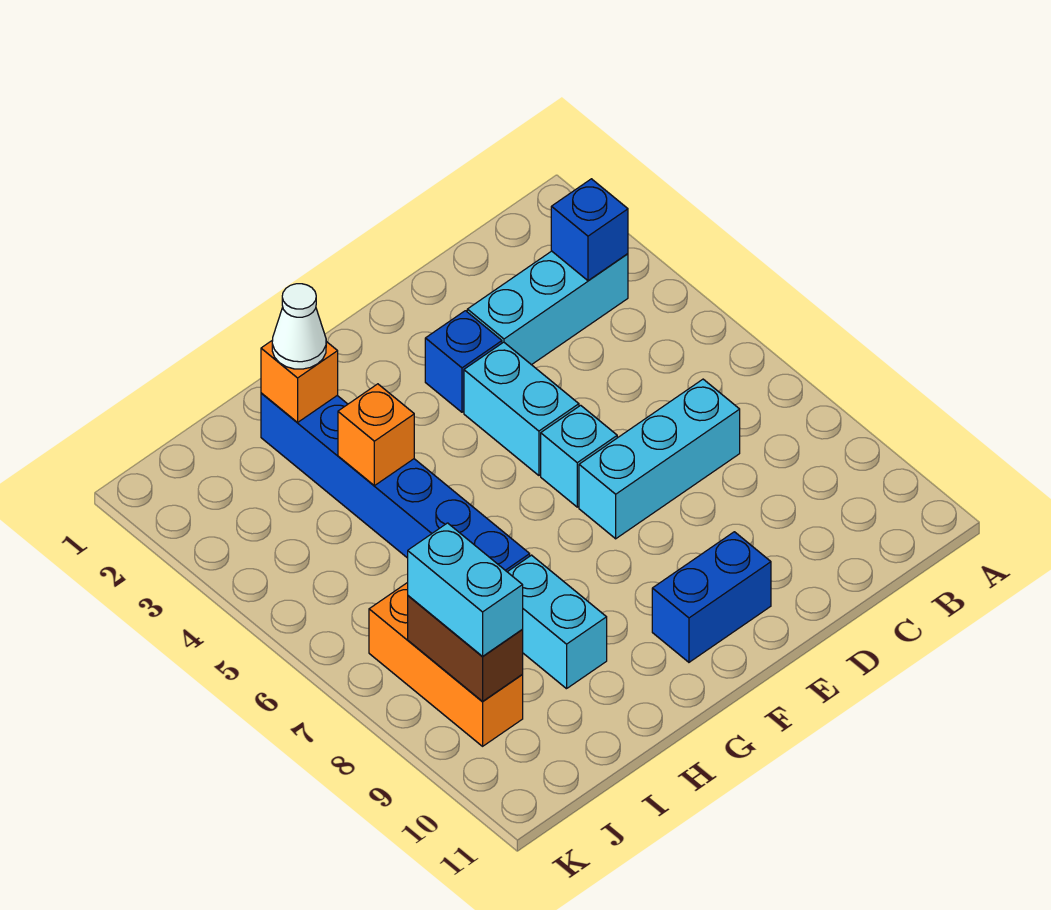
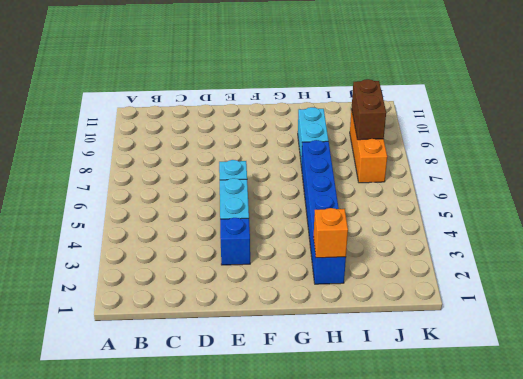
none -> cyan 1x3 brick [467,251,628,365]
none -> cyan 1x3 brick [579,379,740,539]
none -> blue 1x2 brick [652,532,771,662]

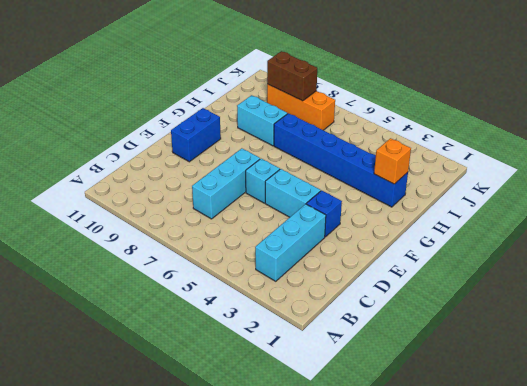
none -> blue 1x1 brick [551,179,628,281]
none -> orange 1x1 brick [338,384,414,486]
none -> white 1x1 cone [272,284,326,369]

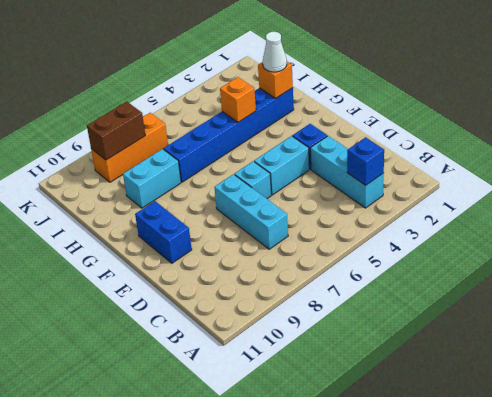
none -> cyan 1x2 brick [408,523,523,656]

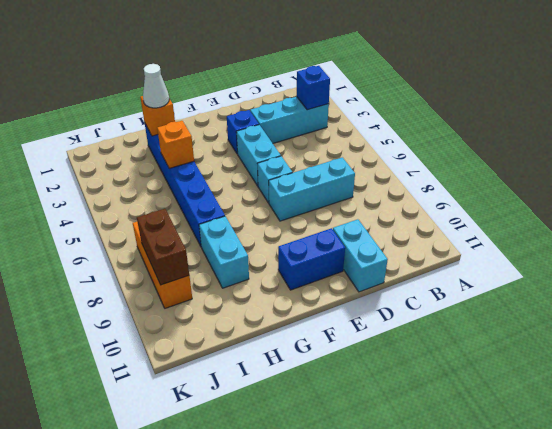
cyan 1x2 brick [333,219,388,292] -> cyan 1x2 brick moved to [408,523,523,656]

